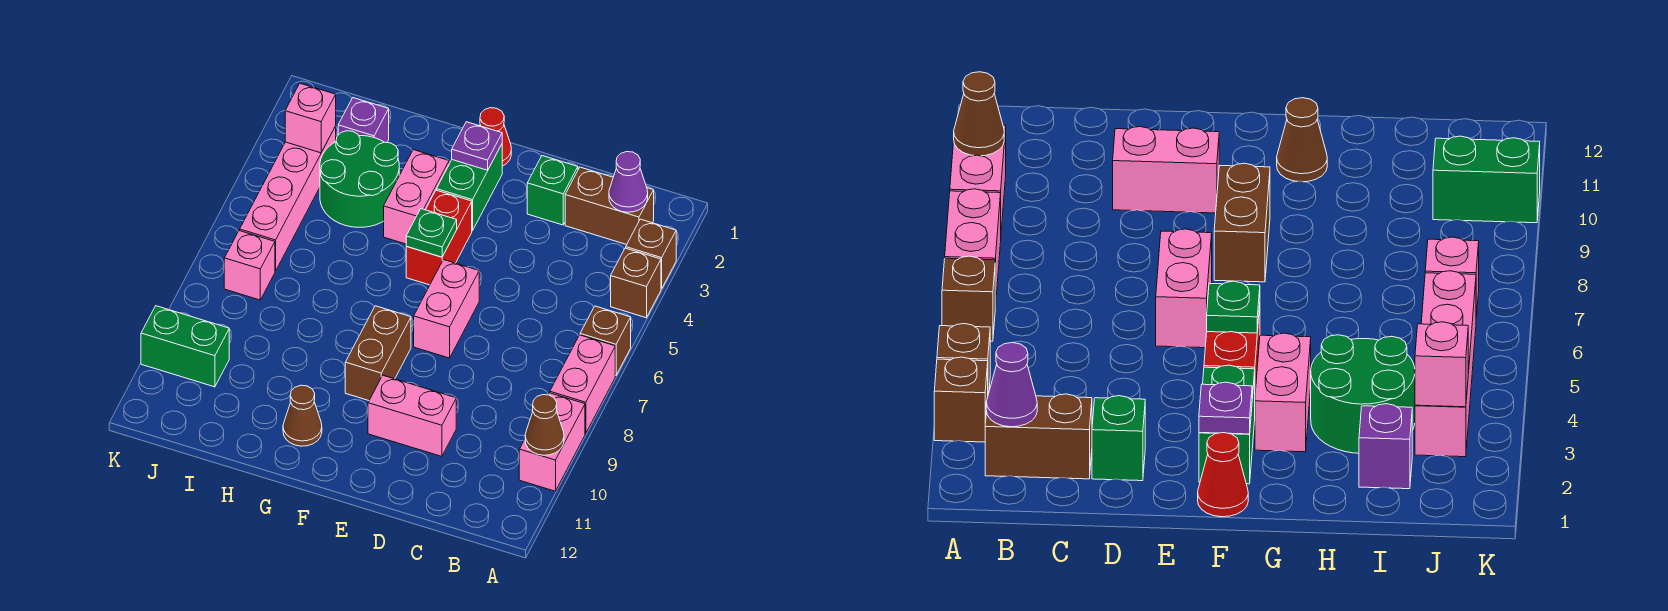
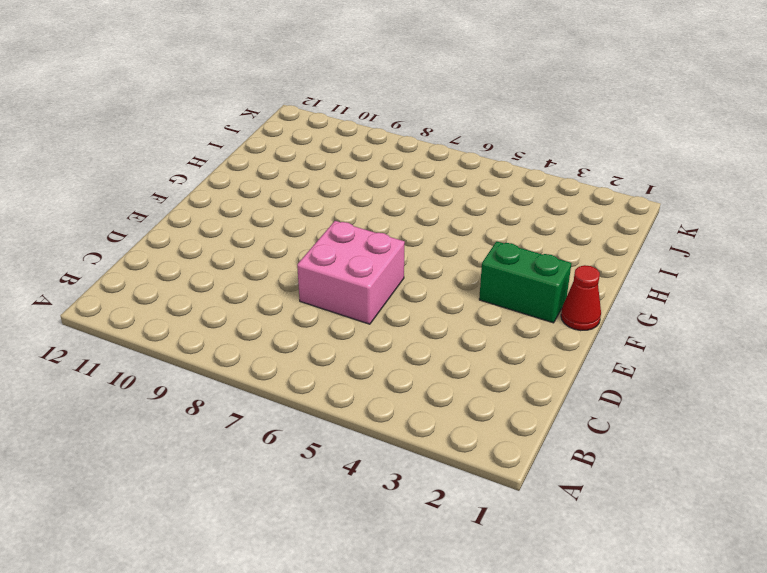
pink 2x2 brick [297,221,405,324] -> pink 1x2 brick [414,260,479,358]
none -> brown 1x1 brick [626,219,676,289]
none -> brown 1x1 brick [611,248,661,318]
none -> brown 1x1 brick [580,306,631,376]

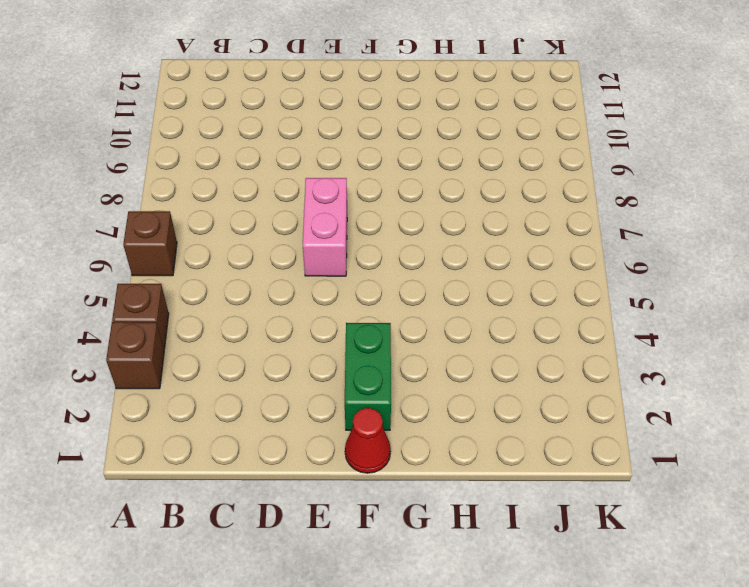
none -> pink 1x2 brick [550,335,615,433]
none -> pink 1x2 brick [519,393,585,491]
none -> brown 1x2 brick [565,167,654,245]

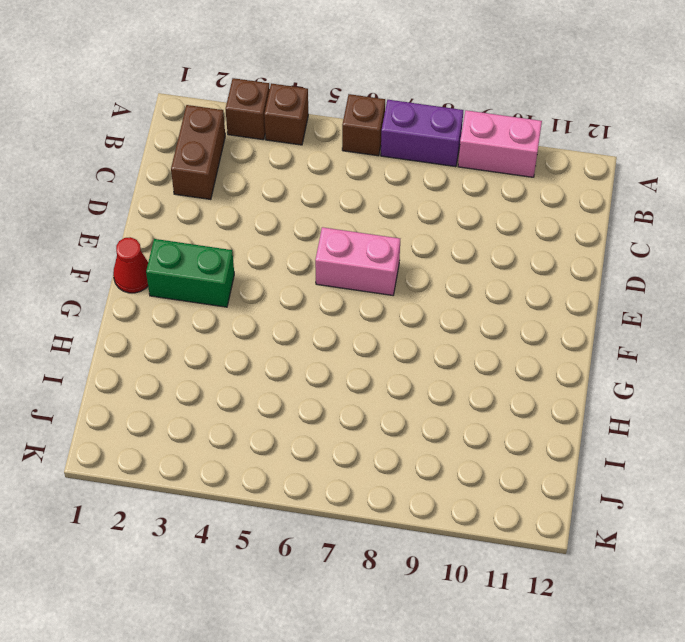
purple 1x2 brick [381,100,463,167] -> pink 1x2 brick [550,335,615,433]
none -> green 1x1 brick [527,156,578,225]
none -> pink 1x2 brick [368,375,456,456]
none -> red 1x2 brick [406,190,472,285]

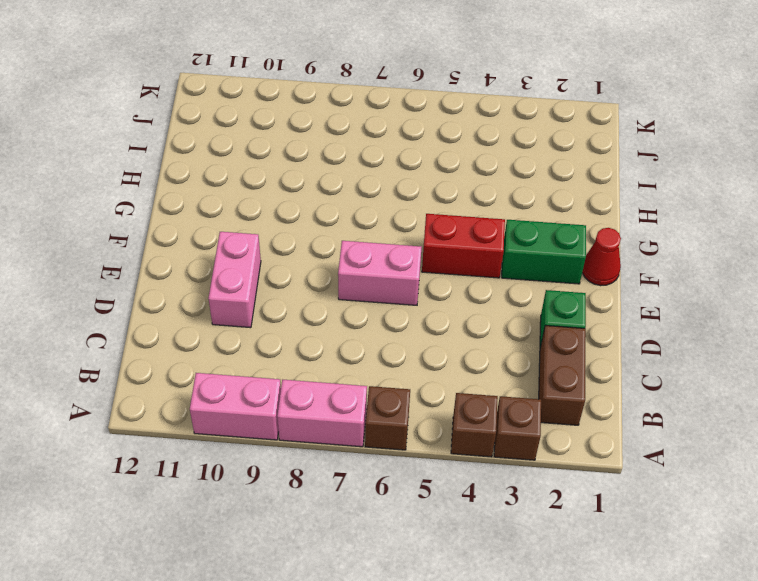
none -> brown 1x2 brick [345,306,411,401]
none -> pink 1x2 brick [384,150,449,244]
none -> brown 1x1 cone [283,385,322,446]

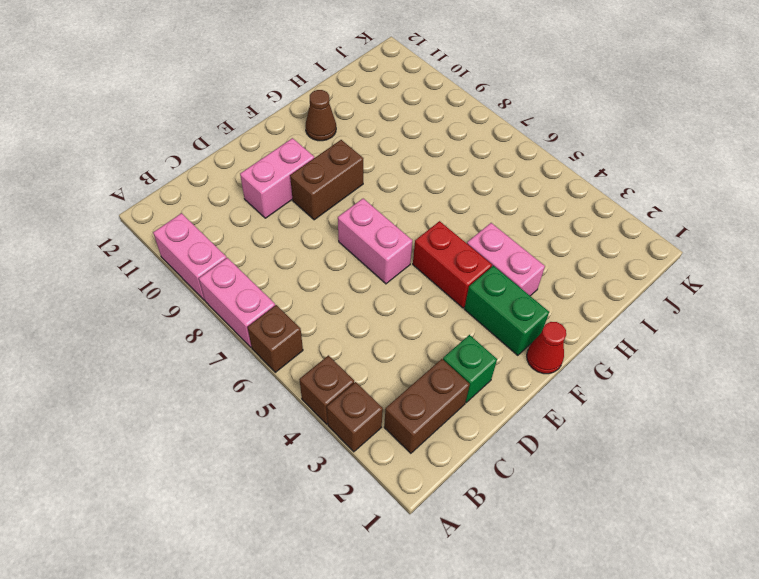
brown 1x2 brick [290,140,363,220] -> brown 1x2 brick turned to [345,306,411,401]
none -> green 2x2 round brick [320,131,399,227]
none -> purple 1x1 brick [338,98,389,143]
none -> pink 1x4 brick [240,126,336,271]

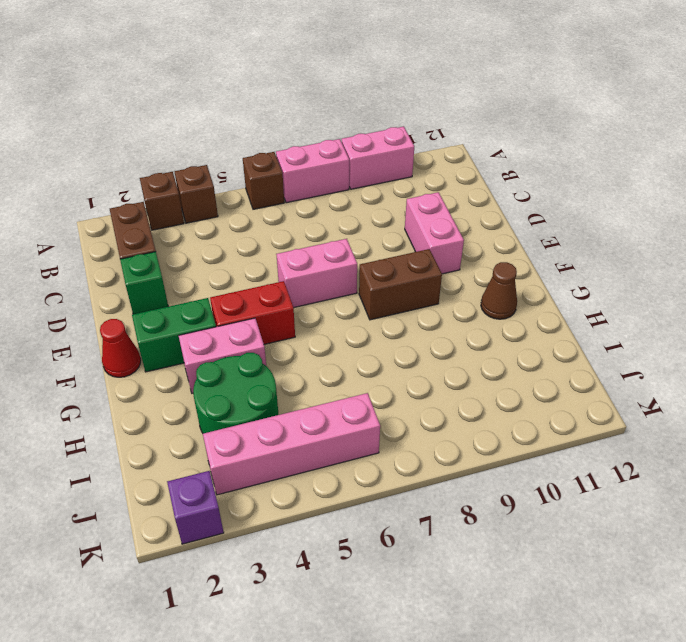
purple 1x1 brick [167,471,224,544] -> purple 1x1 brick moved to [338,98,389,143]
none -> pink 1x1 brick [224,231,275,300]
none -> green 1x2 brick [141,306,229,387]
none -> brown 1x1 cone [525,395,564,455]

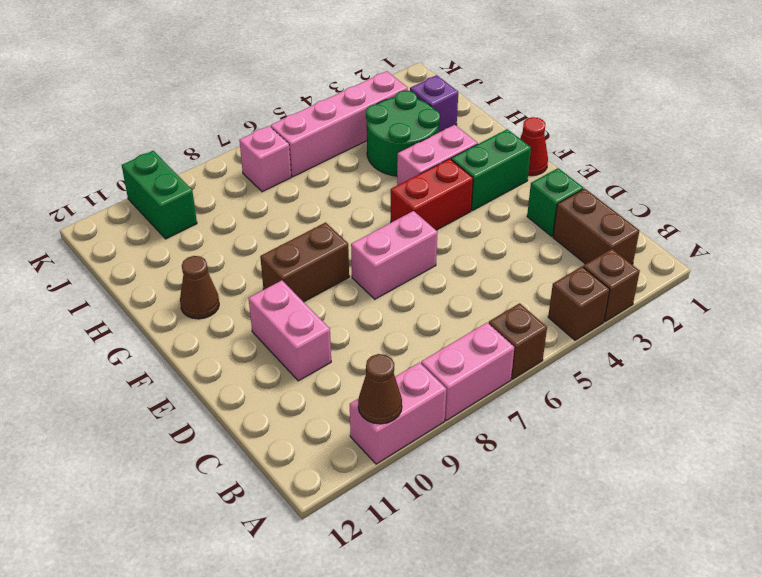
none -> purple 1x1 cone [609,152,648,212]
none -> purple 1x1 plate [452,122,502,170]
none -> green 1x1 plate [406,209,457,257]

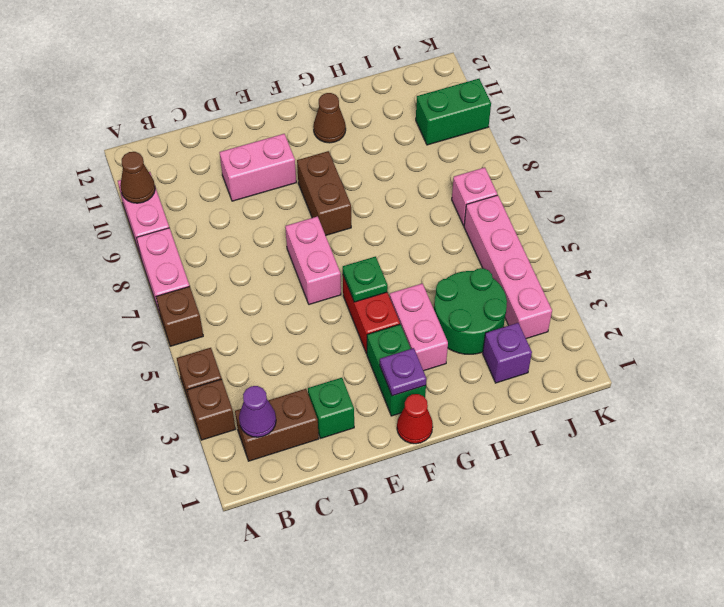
none -> pink 1x1 brick [285,83,336,153]

